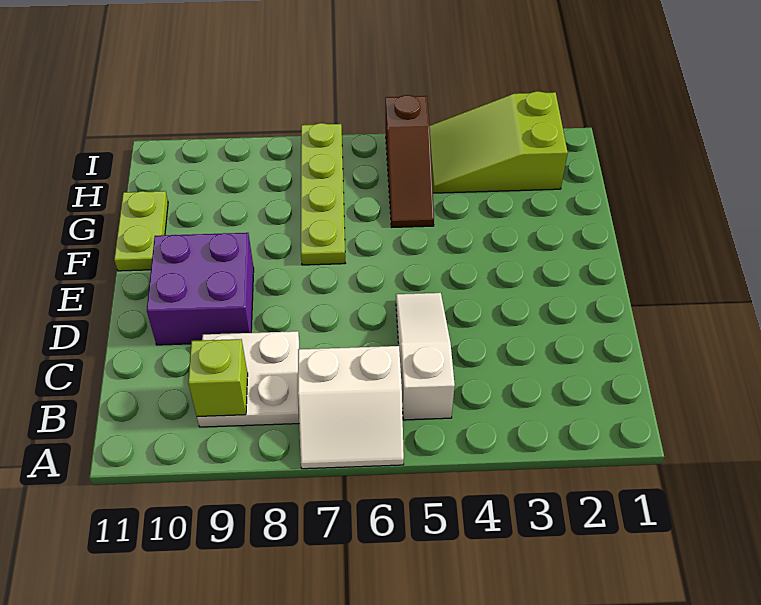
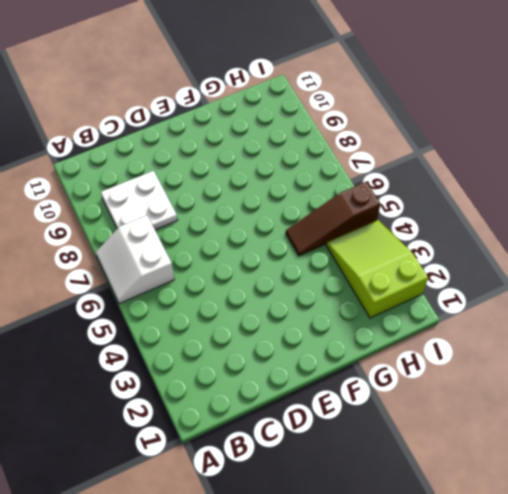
none -> white 1x3 slope [396,293,455,420]
none -> purple 2x2 brick [147,233,254,345]

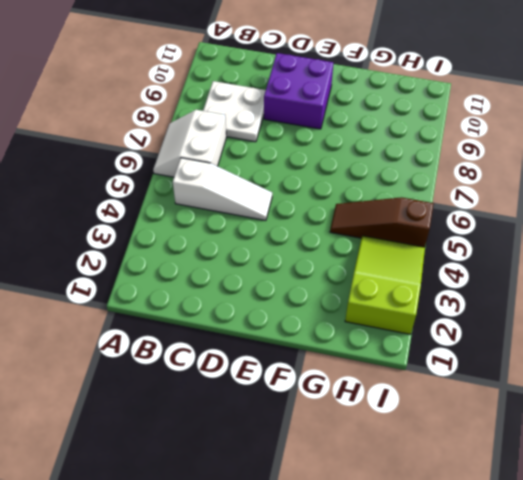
none -> lime 1x4 plate [301,123,345,265]
none -> lime 1x2 plate [114,191,168,271]

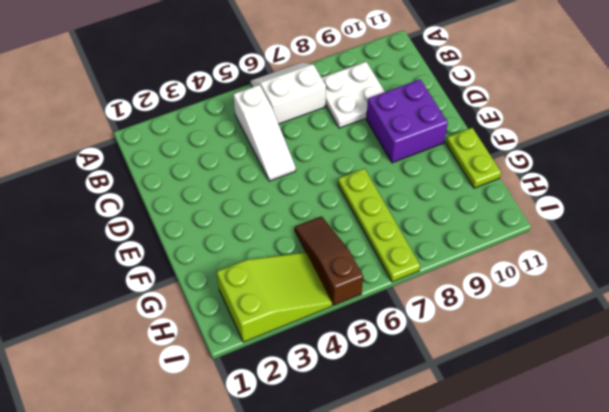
none -> lime 1x1 brick [188,339,248,417]

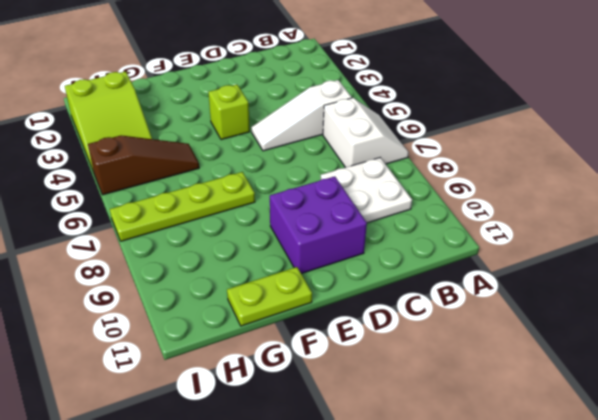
lime 1x1 brick [208,85,250,140] -> lime 1x1 brick moved to [188,339,248,417]

